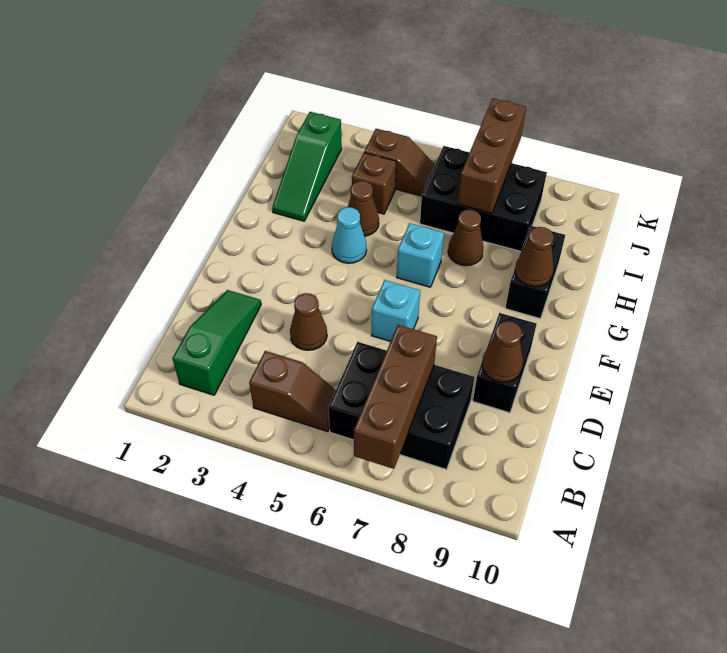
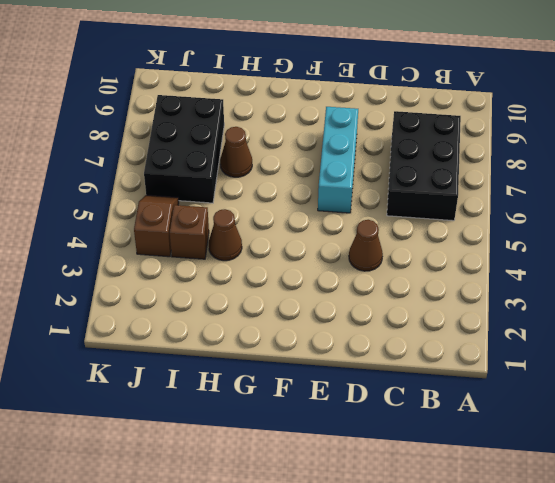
cyan 1x3 brick [318,107,358,213] -> cyan 1x1 brick [371,280,420,342]
none -> green 1x3 slope [172,290,261,395]
none -> brown 1x2 slope [249,351,336,432]
none -> black 1x2 brick [473,313,537,413]

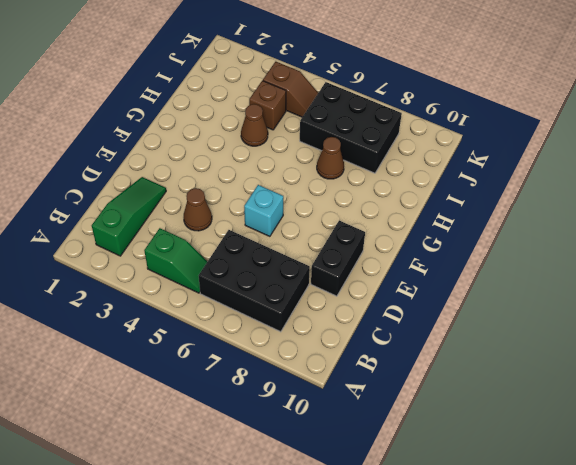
green 1x2 slope [144,228,207,293] -> brown 1x2 slope [249,351,336,432]
none -> cyan 1x1 cone [332,207,367,263]
none -> cyan 1x1 brick [397,223,444,287]
none -> black 1x2 brick [505,225,565,319]

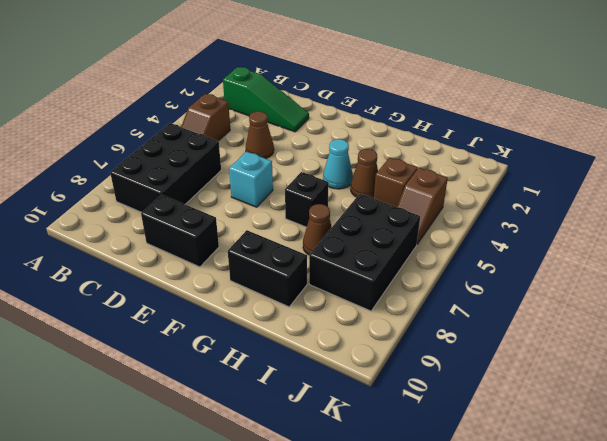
black 1x1 brick [285,172,329,227] -> cyan 1x1 brick [397,223,444,287]
none -> green 1x3 slope [272,112,342,221]
none -> brown 1x3 brick [354,325,437,469]
none -> brown 1x1 cone [482,321,523,382]

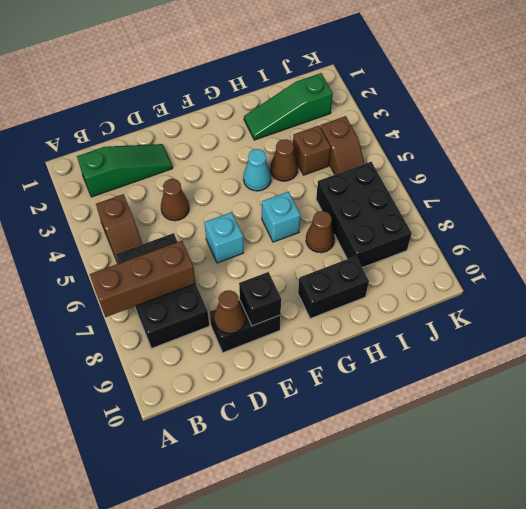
black 1x1 brick [239,272,281,326] -> none
none -> brown 1x1 cone [515,227,554,287]
none -> brown 1x3 brick [458,98,526,213]

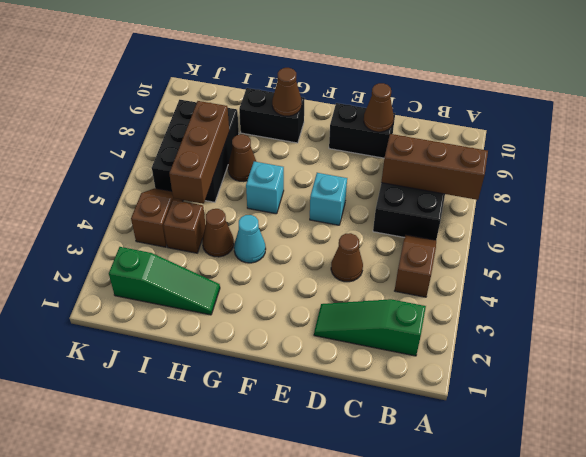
brown 1x3 brick [169,101,229,204] -> brown 1x3 brick turned to [458,98,526,213]

